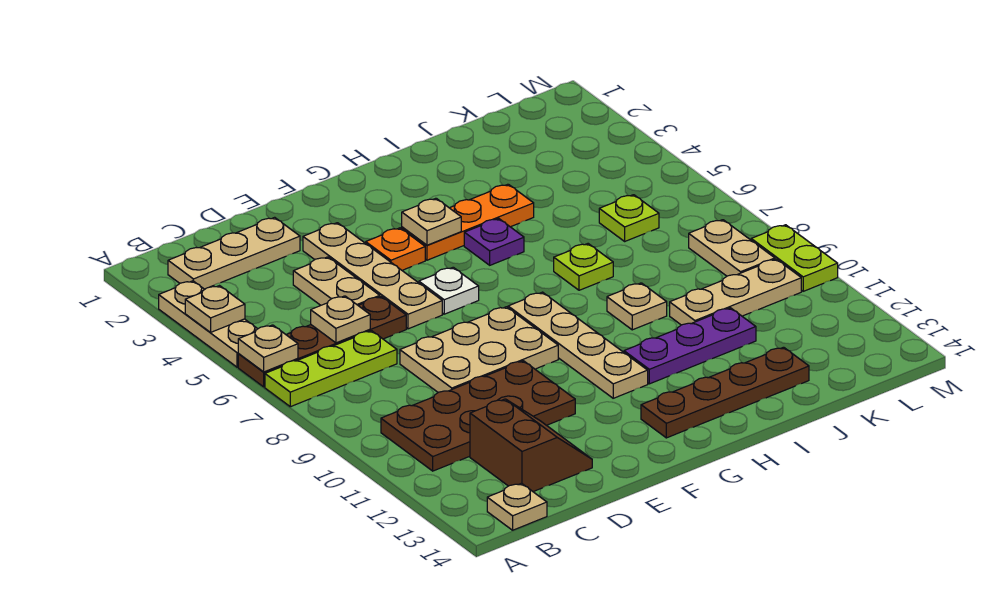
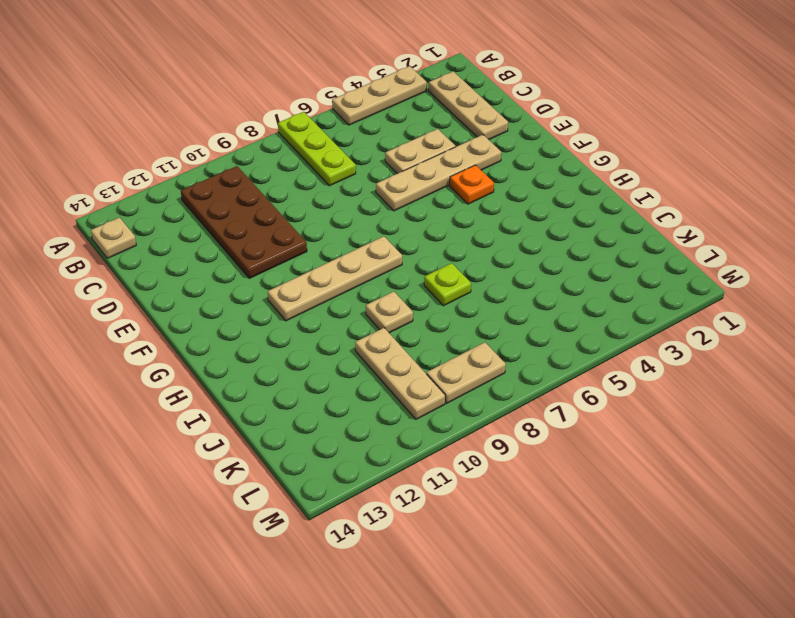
none -> brown 1x4 plate [238,297,406,387]
none -> brown 2x2 slope [470,399,592,492]
none -> tan 2x3 plate [400,307,558,392]

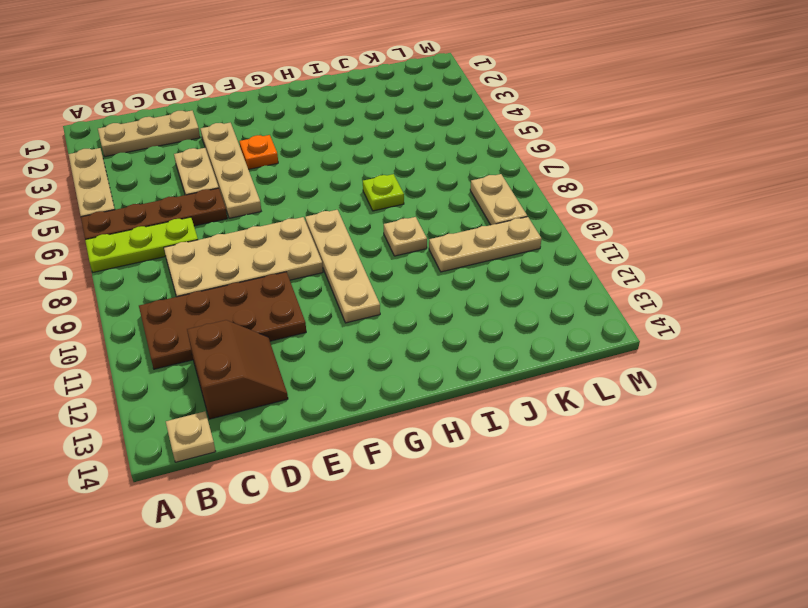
tan 2x4 plate [164,217,323,297] -> tan 2x3 plate [400,307,558,392]
none -> white 1x1 plate [419,267,479,314]
none -> orange 1x3 plate [402,184,534,260]
none -> brown 1x4 plate [641,347,809,438]

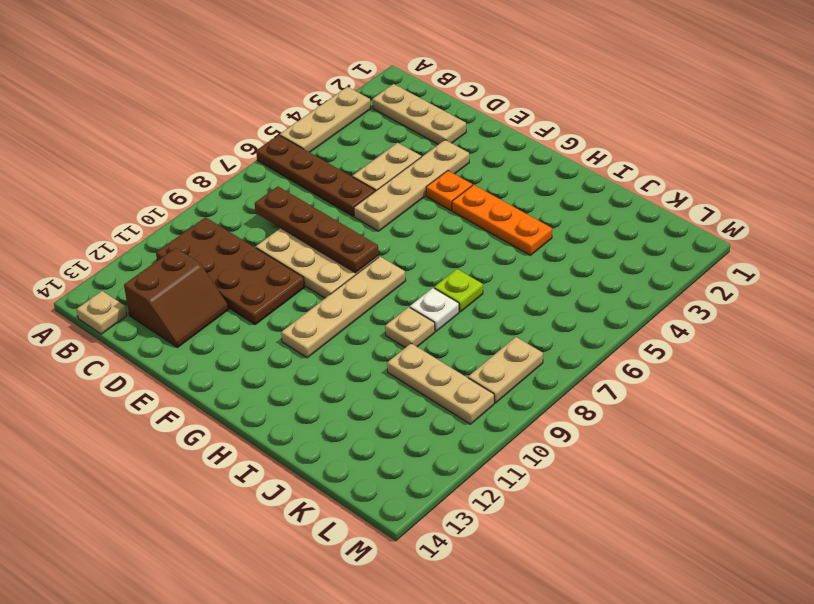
brown 1x4 plate [255,186,379,273] -> brown 1x4 plate moved to [641,347,809,438]
white 1x1 plate [410,288,459,331] -> white 1x1 plate moved to [419,267,479,314]
none -> lime 1x3 plate [265,331,397,407]
none -> purple 1x1 plate [464,219,524,265]
none -> purple 1x3 plate [624,308,756,384]

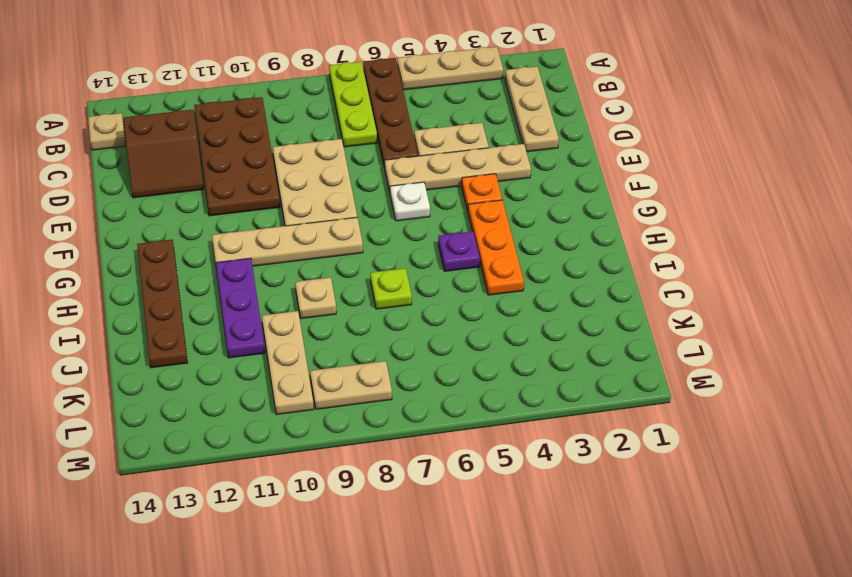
none -> lime 1x1 plate [599,195,659,241]
none -> lime 1x2 plate [751,225,838,291]
none -> tan 1x1 plate [185,286,245,333]

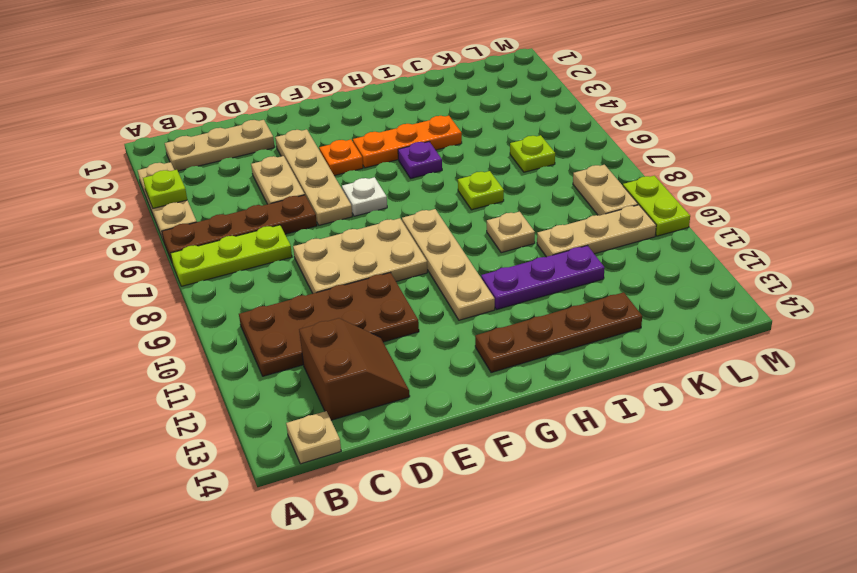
lime 1x1 plate [143,170,187,208] -> tan 1x1 plate [185,286,245,333]
none -> tan 1x1 plate [238,325,298,372]
none -> tan 1x1 plate [311,296,370,343]
none -> tan 1x1 plate [402,198,461,245]

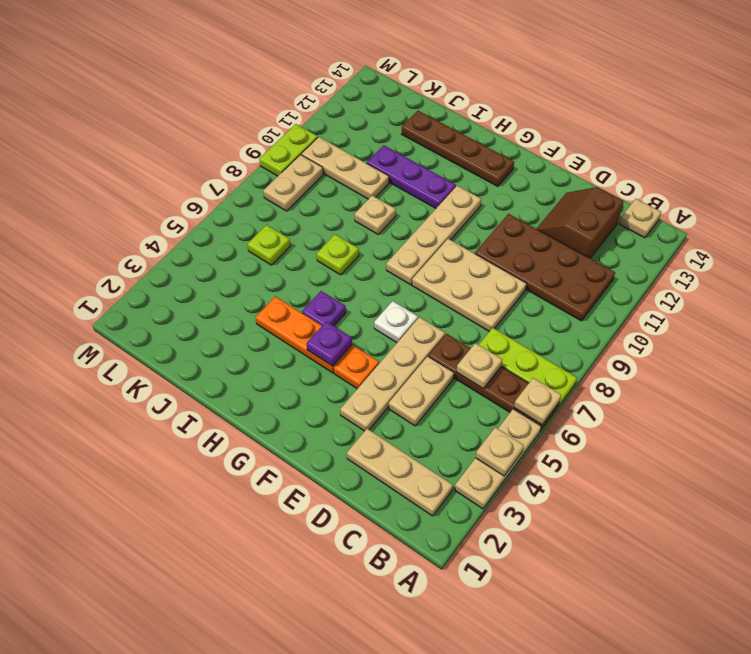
purple 1x1 plate [307,321,352,366] -> tan 1x1 plate [402,198,461,245]

